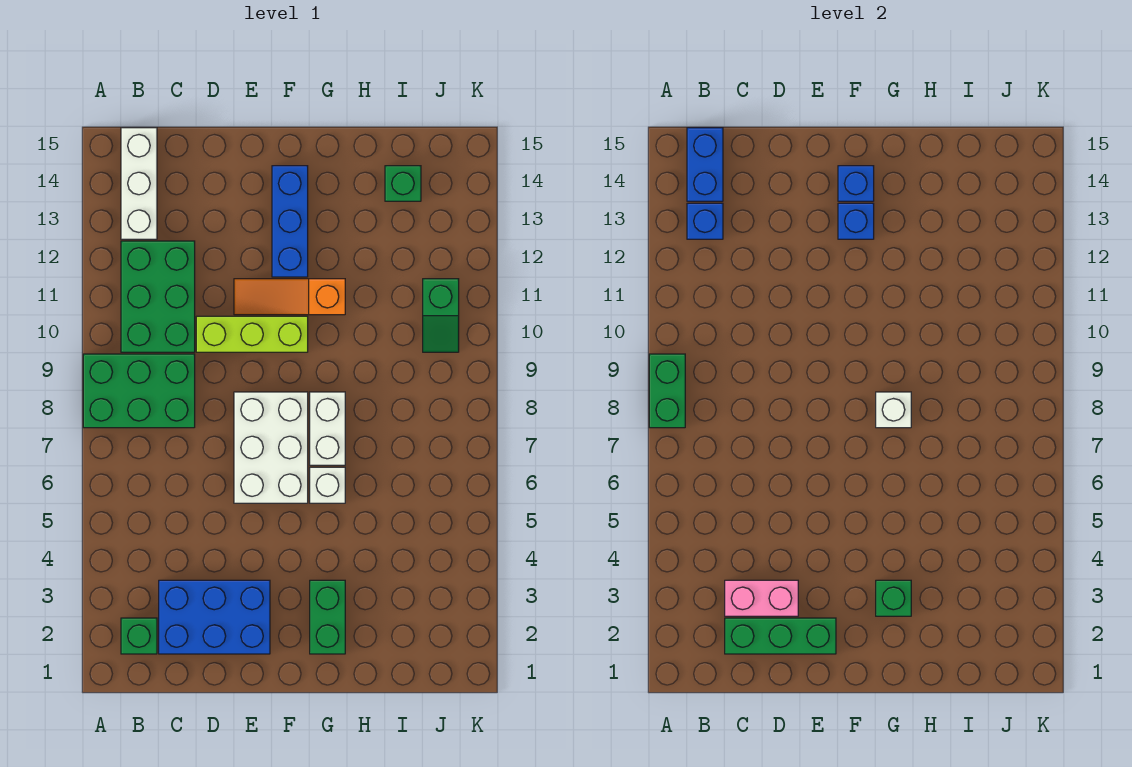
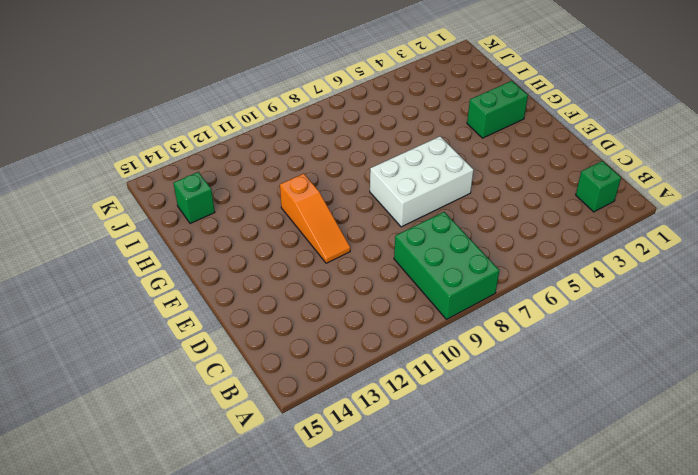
none -> green 2x3 brick [121,241,195,352]
none -> white 1x3 brick [121,128,157,239]
none -> blue 2x3 brick [159,580,270,654]

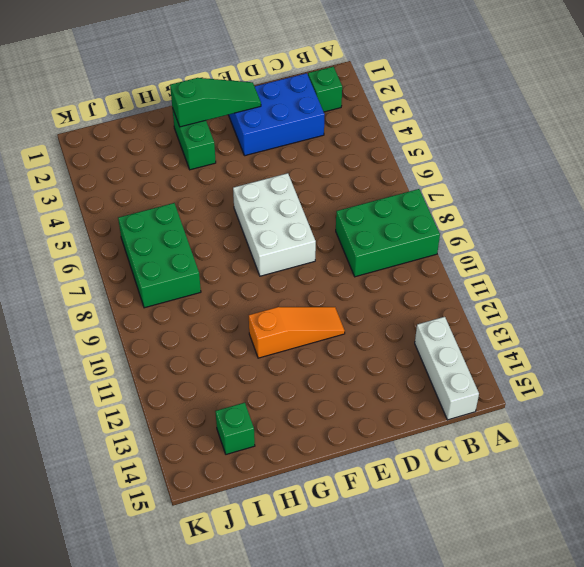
green 1x3 slope [170,78,261,127] -> green 1x3 brick [725,618,836,654]
green 2x3 brick [118,203,201,308] -> green 2x3 brick moved to [121,241,195,352]
none -> lime 1x3 brick [196,316,308,352]
none -> blue 1x3 brick [272,166,308,277]
none -> white 1x1 brick [310,467,345,503]

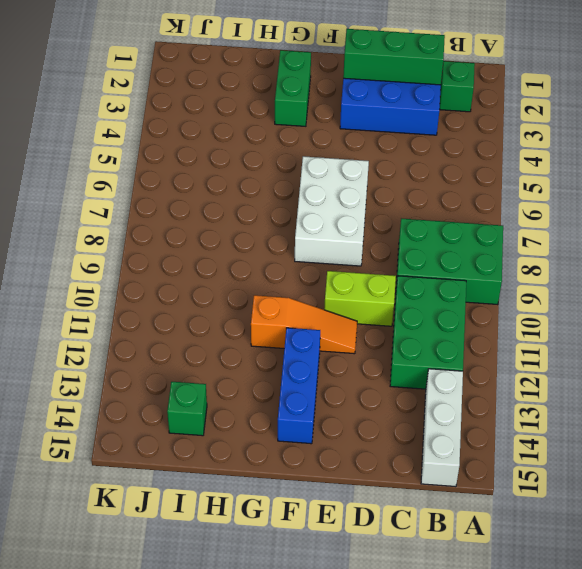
lime 1x2 brick [324,271,396,326] -> lime 1x3 brick [196,316,308,352]
none -> white 1x1 brick [310,467,345,503]
none -> white 1x2 brick [310,392,345,465]
none -> green 1x2 slope [423,279,459,352]

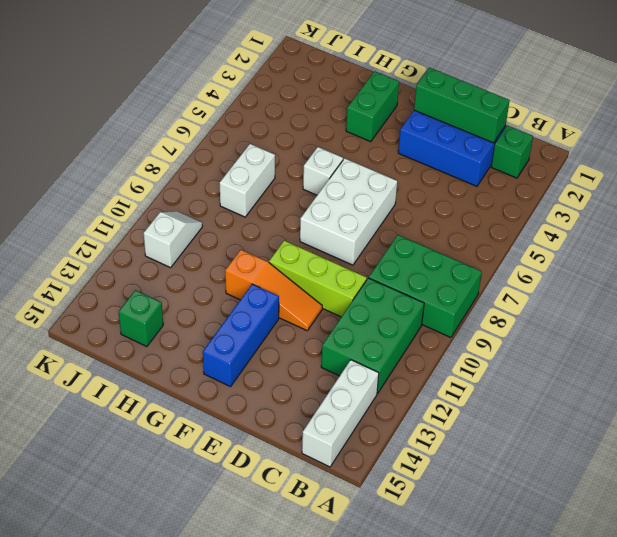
white 1x2 brick [220,144,275,217] -> white 1x2 brick moved to [310,392,345,465]
white 1x2 slope [144,211,202,268] -> green 1x2 slope [423,279,459,352]
none -> green 1x2 brick [649,354,685,428]
none -> blue 1x1 brick [687,203,723,239]
none -> blue 1x2 brick [687,128,723,201]

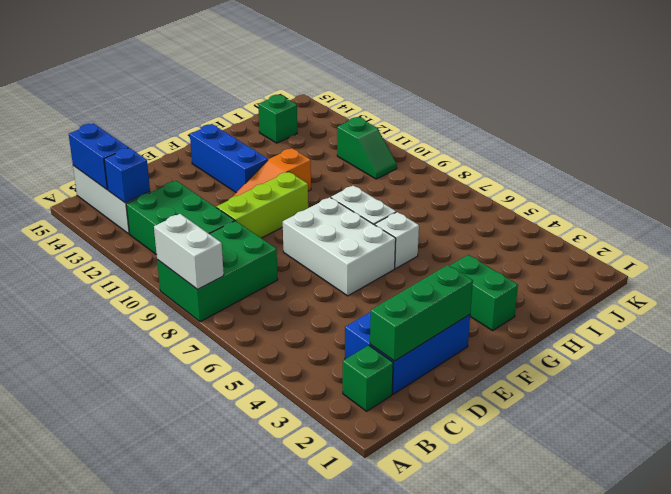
white 1x2 brick [154,214,224,289] -> green 1x2 brick [649,354,685,428]
none -> pink 1x2 brick [725,580,798,616]
none -> blue 1x1 brick [838,203,874,239]
none -> blue 1x1 brick [838,166,874,201]

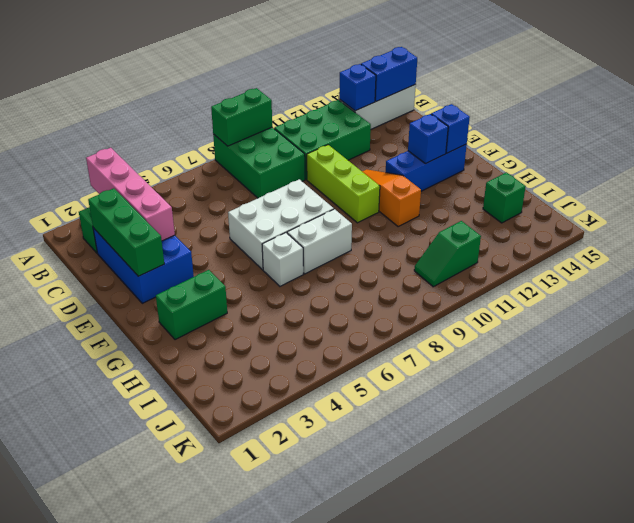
pink 1x4 brick [86,148,175,241] -> pink 1x2 brick [725,580,798,616]
none -> green 1x1 brick [876,580,911,616]
none -> white 1x1 brick [876,392,911,428]

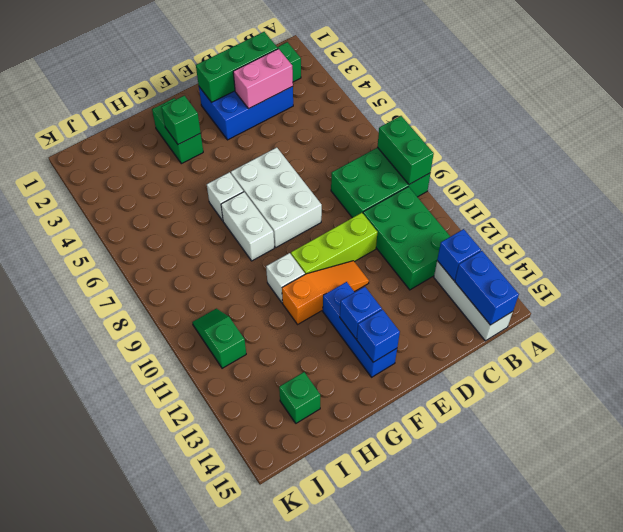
white 1x1 brick [266,253,305,303] -> white 1x1 brick moved to [876,392,911,428]

